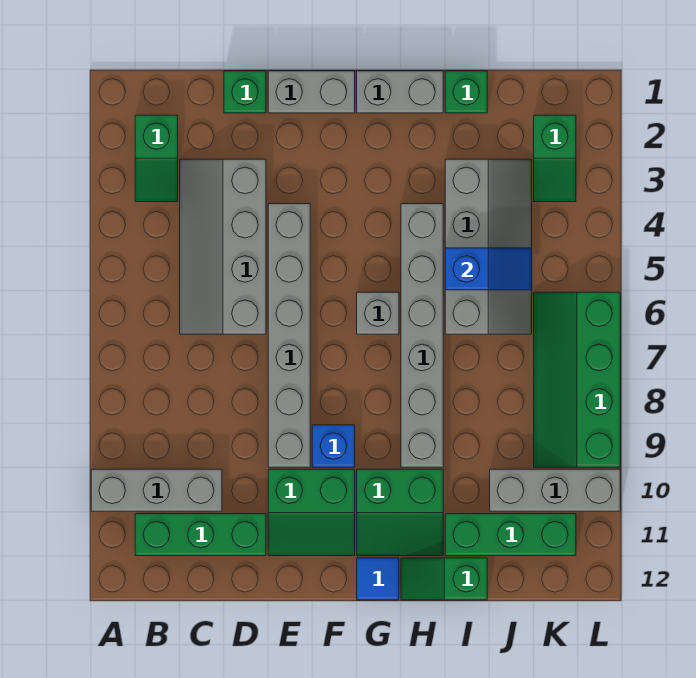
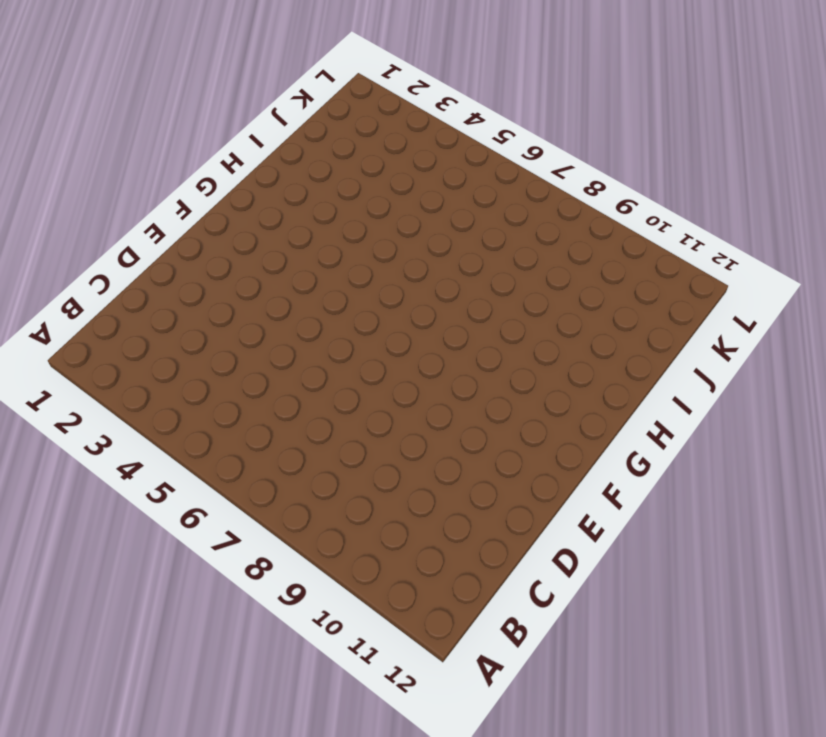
none -> grey 1x3 brick [91,469,222,511]
none -> green 1x2 slope [135,115,178,202]
none -> green 1x3 brick [135,514,266,556]

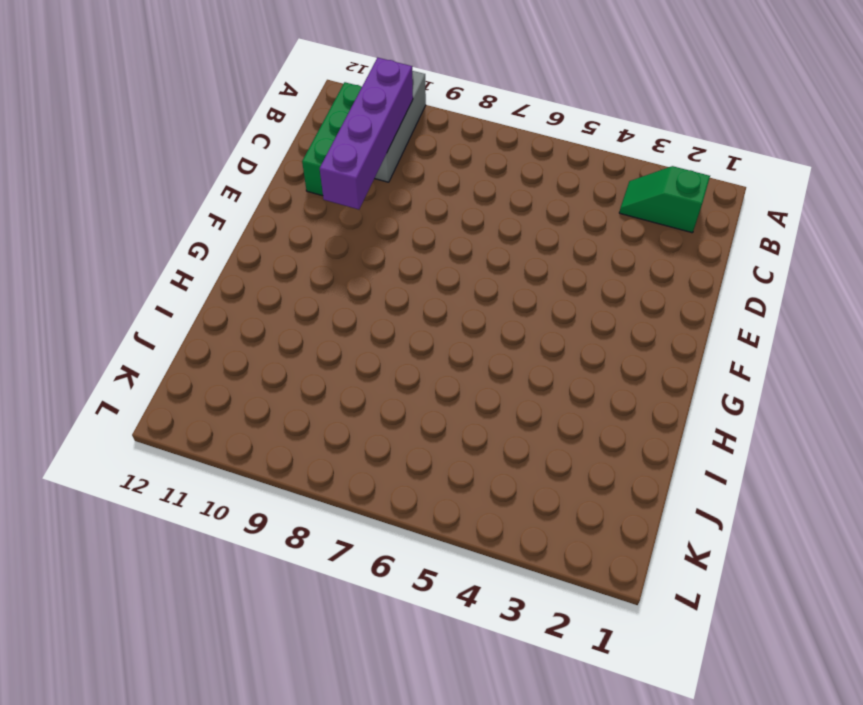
purple 1x4 brick [320,58,413,209] -> none
none -> grey 2x4 slope [180,159,266,334]
none -> green 1x1 brick [224,71,266,113]
none -> grey 1x2 brick [268,71,355,113]

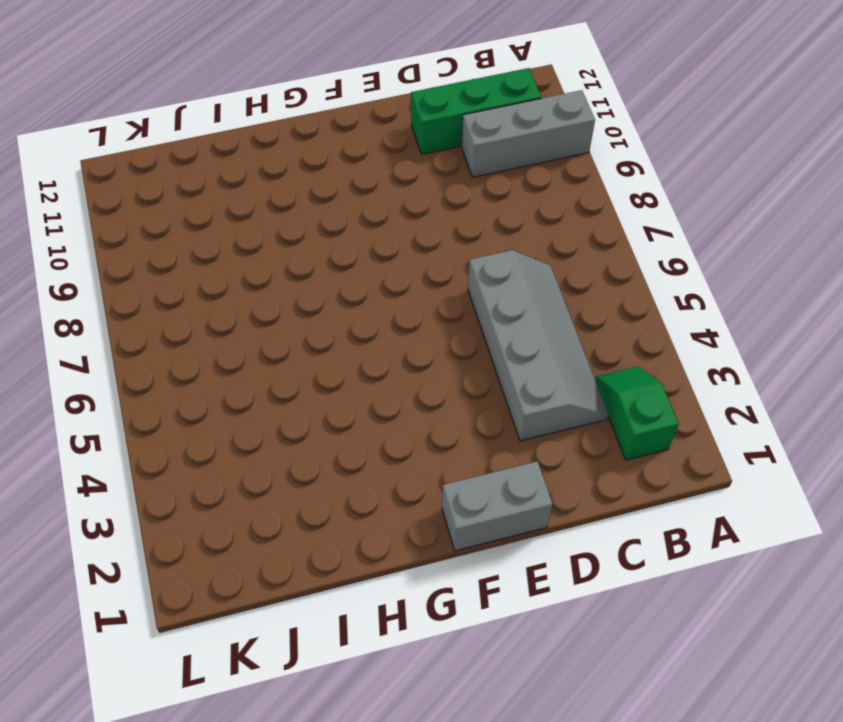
none -> green 1x1 brick [224,71,266,113]
none -> grey 1x6 brick [268,204,310,467]
none -> green 2x2 slope [268,469,355,556]

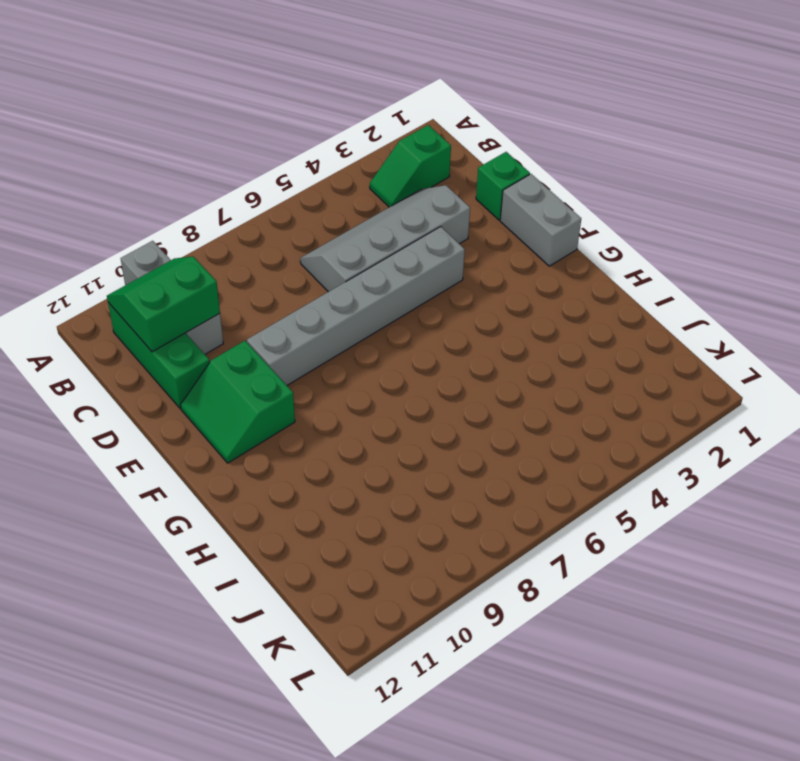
green 2x2 slope [107,256,220,352] -> green 2x2 slope turned to [357,469,443,556]
none -> blue 1x1 brick [312,425,355,467]
none -> grey 1x2 brick [357,71,443,113]
none -> grey 1x1 brick [357,292,399,334]

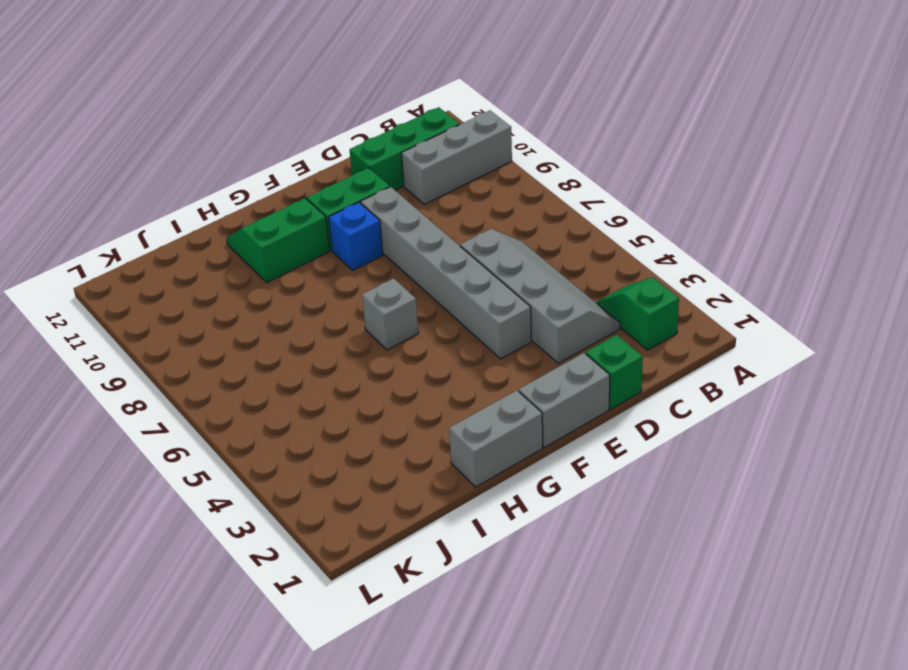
none -> blue 1x1 tile [357,558,399,600]
none -> grey 1x6 brick [401,204,443,467]
none -> green 1x2 slope [401,558,487,600]

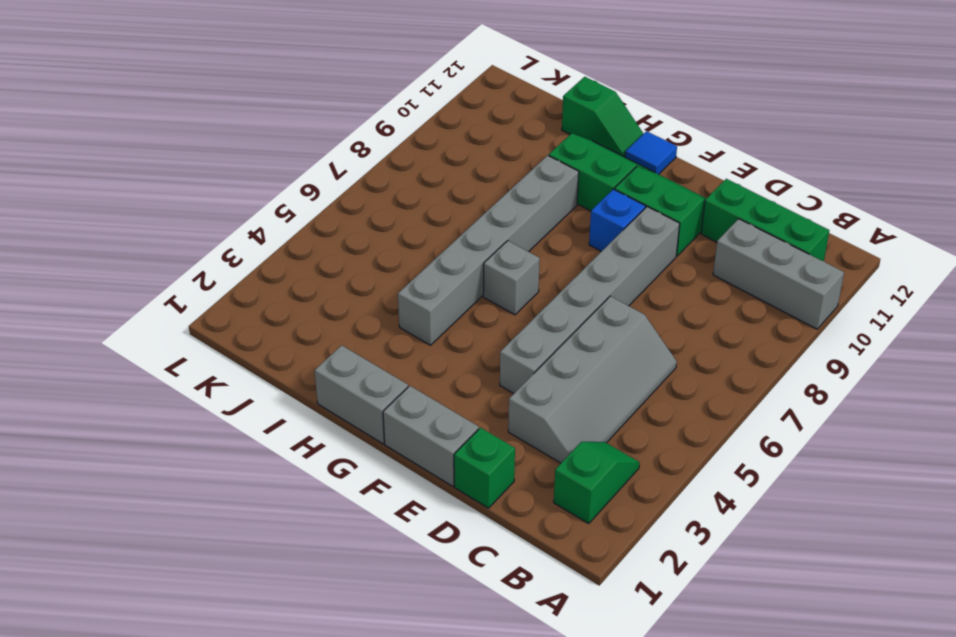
none -> green 1x1 brick [445,71,487,113]
none -> grey 2x4 slope [445,159,532,334]
none -> green 1x3 brick [445,514,576,556]

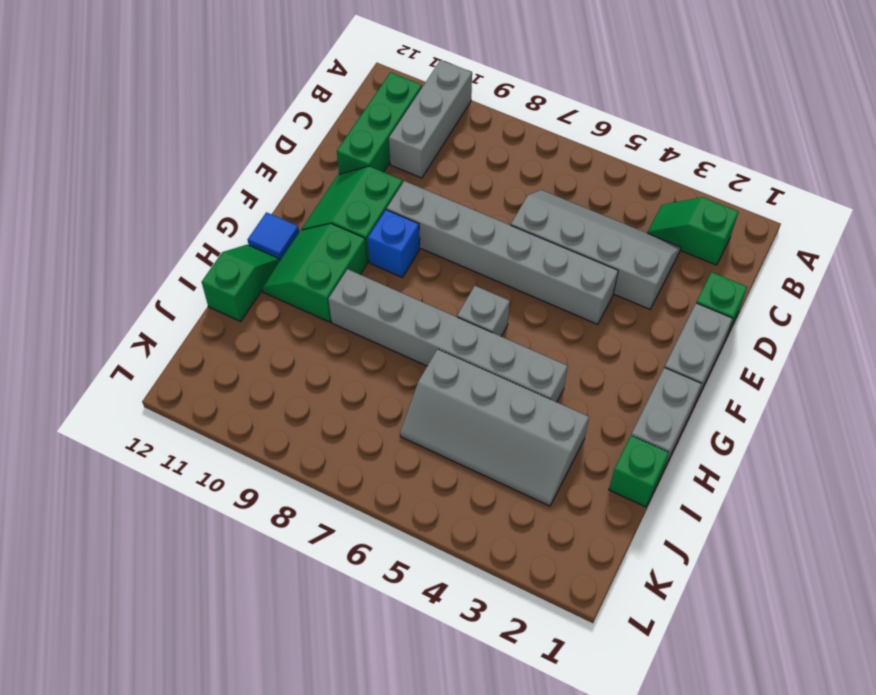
none -> green 1x3 brick [445,514,576,556]
none -> grey 1x3 brick [490,469,620,511]
none -> green 1x2 slope [534,115,576,202]

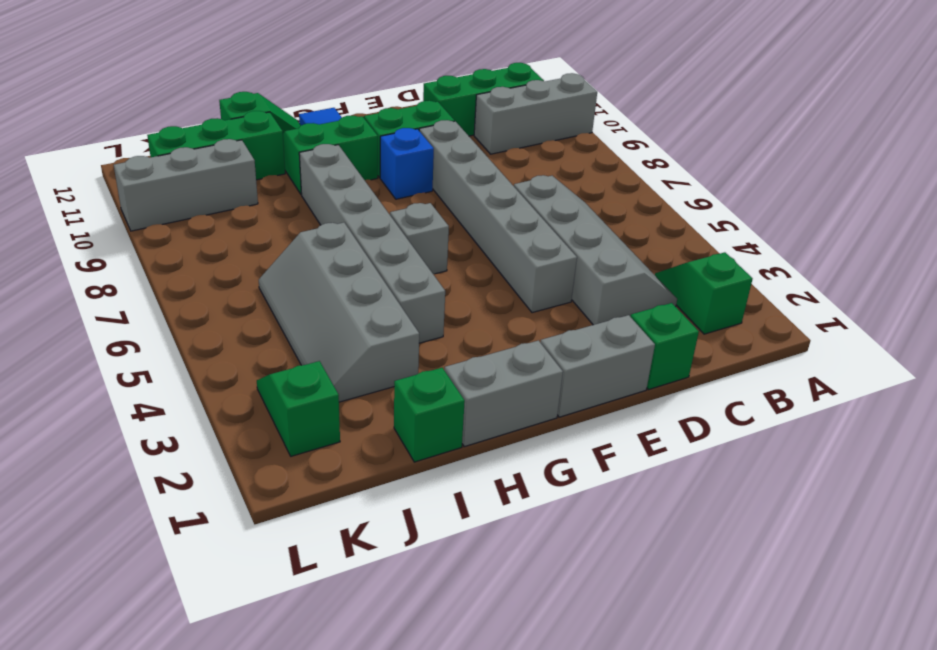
none -> green 2x4 slope [534,292,620,467]
none -> blue 1x2 slope [445,248,532,290]

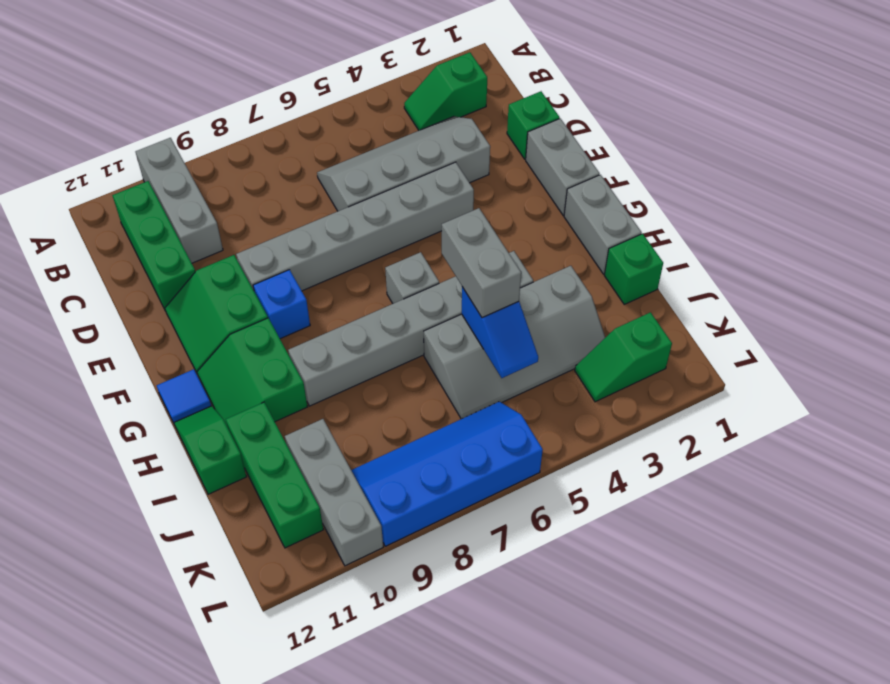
grey 1x2 brick [442,208,521,318] -> none
blue 2x4 slope [351,402,543,546] -> green 2x4 slope [534,292,620,467]

